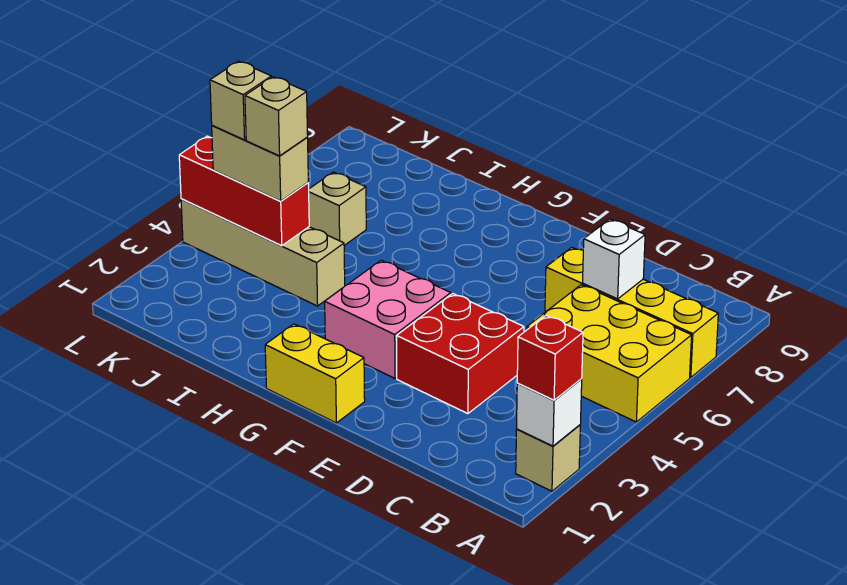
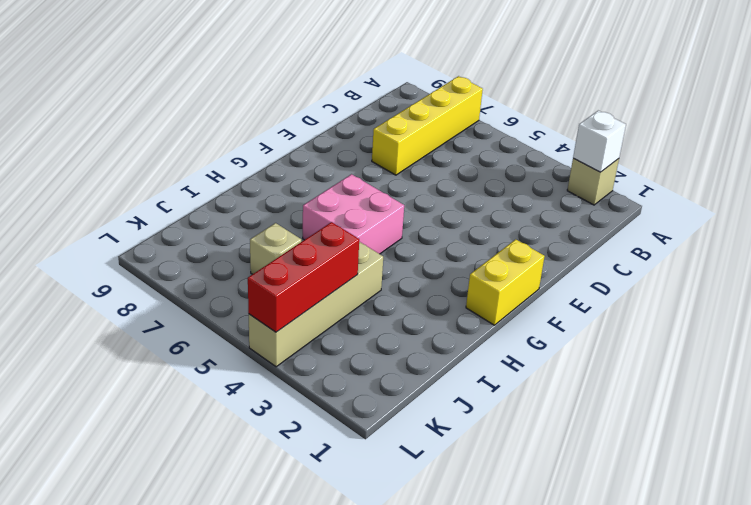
pink 2x2 brick [303,174,404,254] -> pink 2x2 brick moved to [325,260,451,378]
none -> yellow 2x3 brick [527,285,692,422]
none -> red 2x2 brick [397,294,524,414]
none -> white 1x1 brick [583,219,645,299]

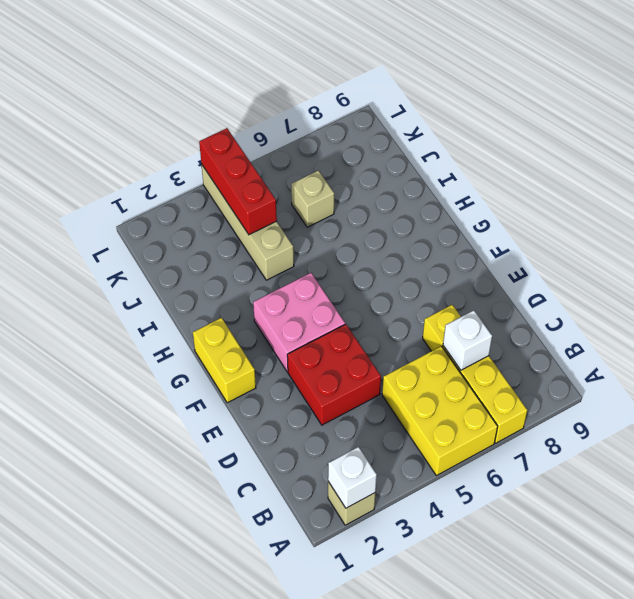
none -> red 1x1 brick [517,315,583,400]
none -> tan 1x2 brick [212,125,308,201]
none -> tan 1x1 brick [245,77,308,156]

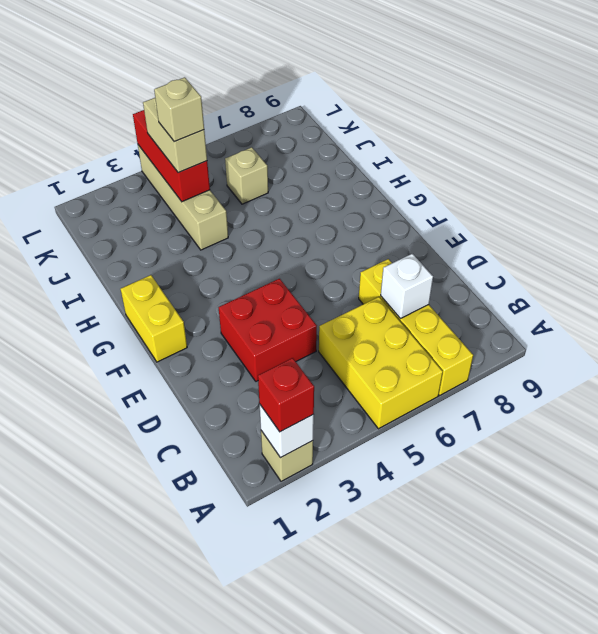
none -> pink 2x2 brick [325,260,451,378]
none -> tan 1x1 brick [210,61,271,140]

